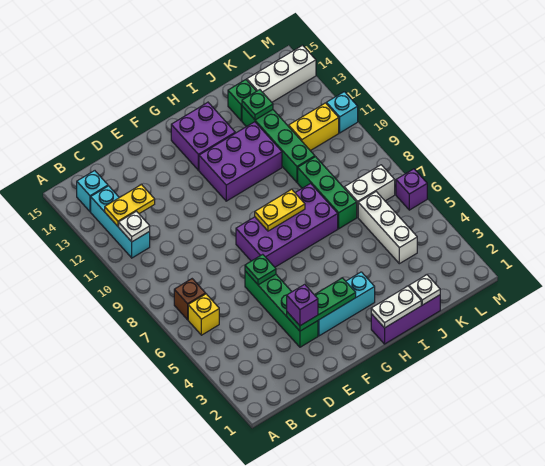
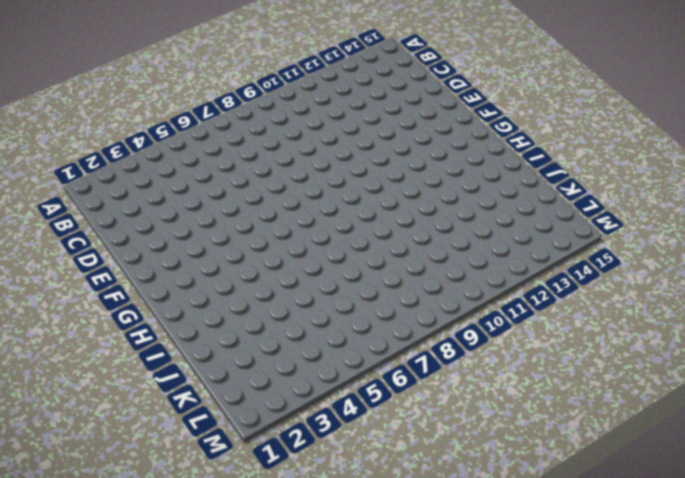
none -> yellow 1x1 brick [188,294,219,335]
none -> brown 1x1 brick [174,279,206,320]
none -> cyan 1x3 brick [91,186,150,258]

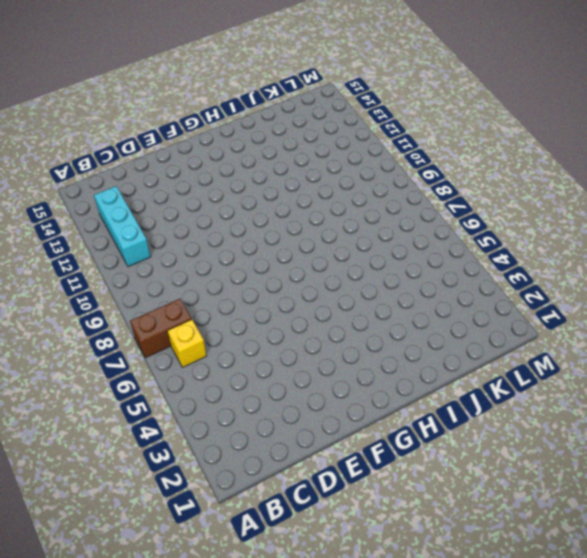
brown 1x2 brick [130,299,192,358] -> brown 1x1 brick [174,279,206,320]
none -> cyan 1x1 brick [77,171,108,212]
none -> green 1x4 brick [245,271,318,347]
none -> cyan 1x3 brick [318,272,375,336]

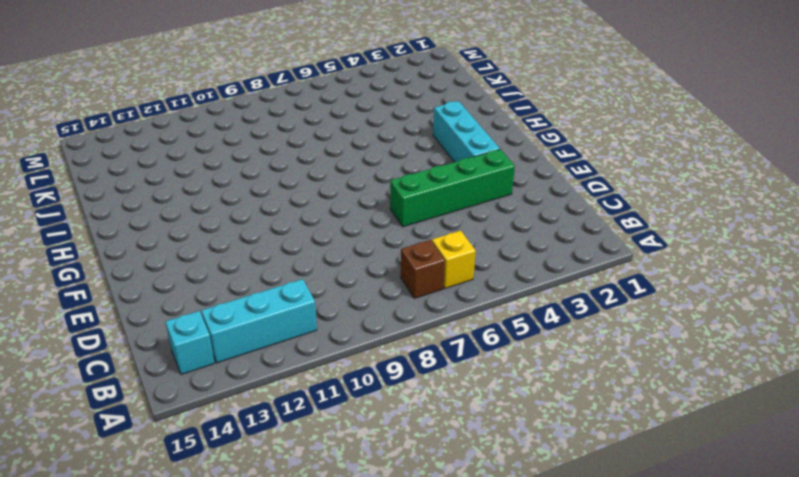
none -> purple 2x4 brick [236,184,338,267]
none -> purple 2x3 brick [199,122,282,201]
none -> purple 2x2 brick [171,102,235,170]

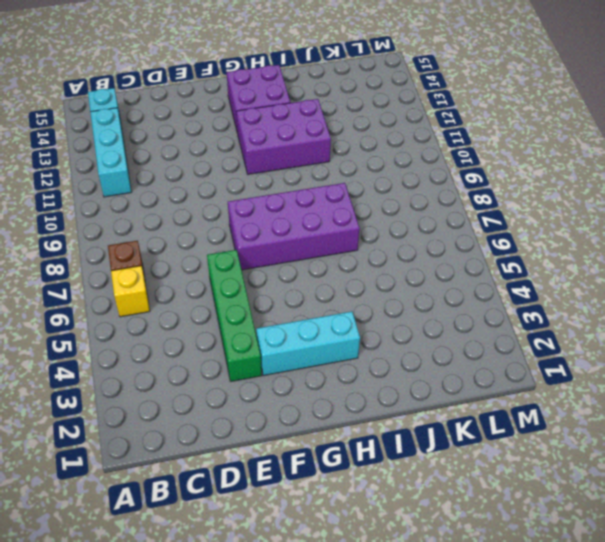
none -> purple 1x3 brick [371,295,440,344]
none -> green 1x3 brick [298,157,357,229]
none -> green 1x4 brick [242,106,315,182]

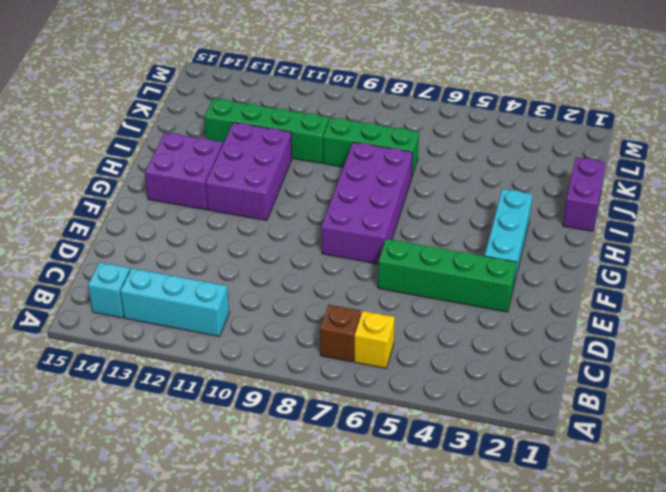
purple 1x2 brick [563,158,605,231] -> purple 1x3 brick [371,295,440,344]
none -> green 1x1 brick [228,80,256,121]
none -> white 1x3 brick [358,192,417,264]
none -> white 1x2 brick [344,165,395,217]

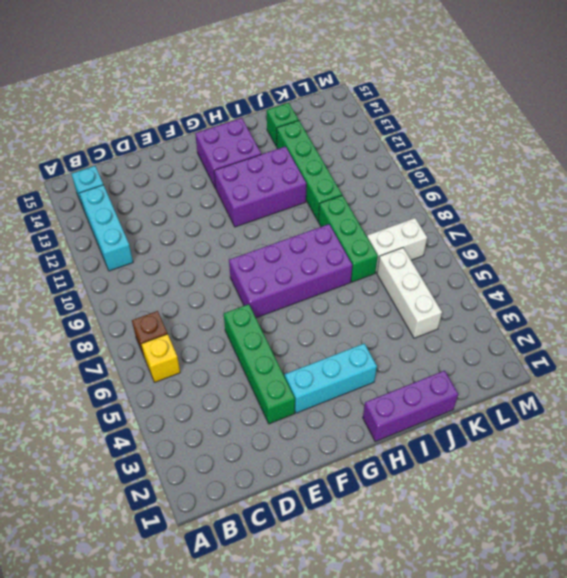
none -> yellow 1x2 brick [289,103,339,151]
none -> white 1x3 brick [247,45,316,102]
none -> purple 1x1 brick [396,169,427,210]

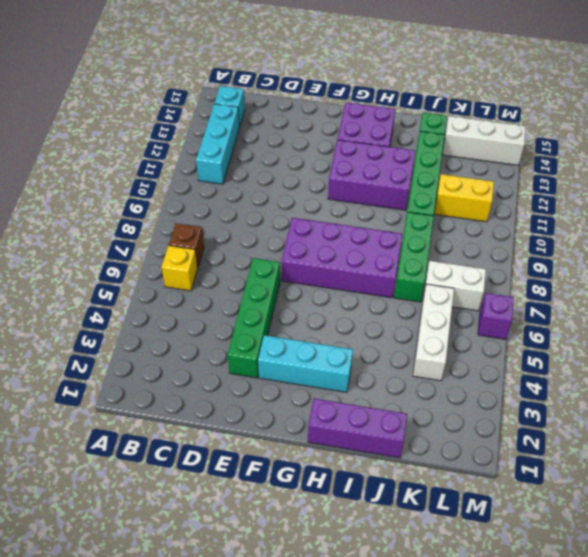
none -> cyan 1x1 brick [326,92,358,133]
none -> white 1x1 plate [119,211,150,242]
none -> yellow 1x2 plate [105,185,155,226]

